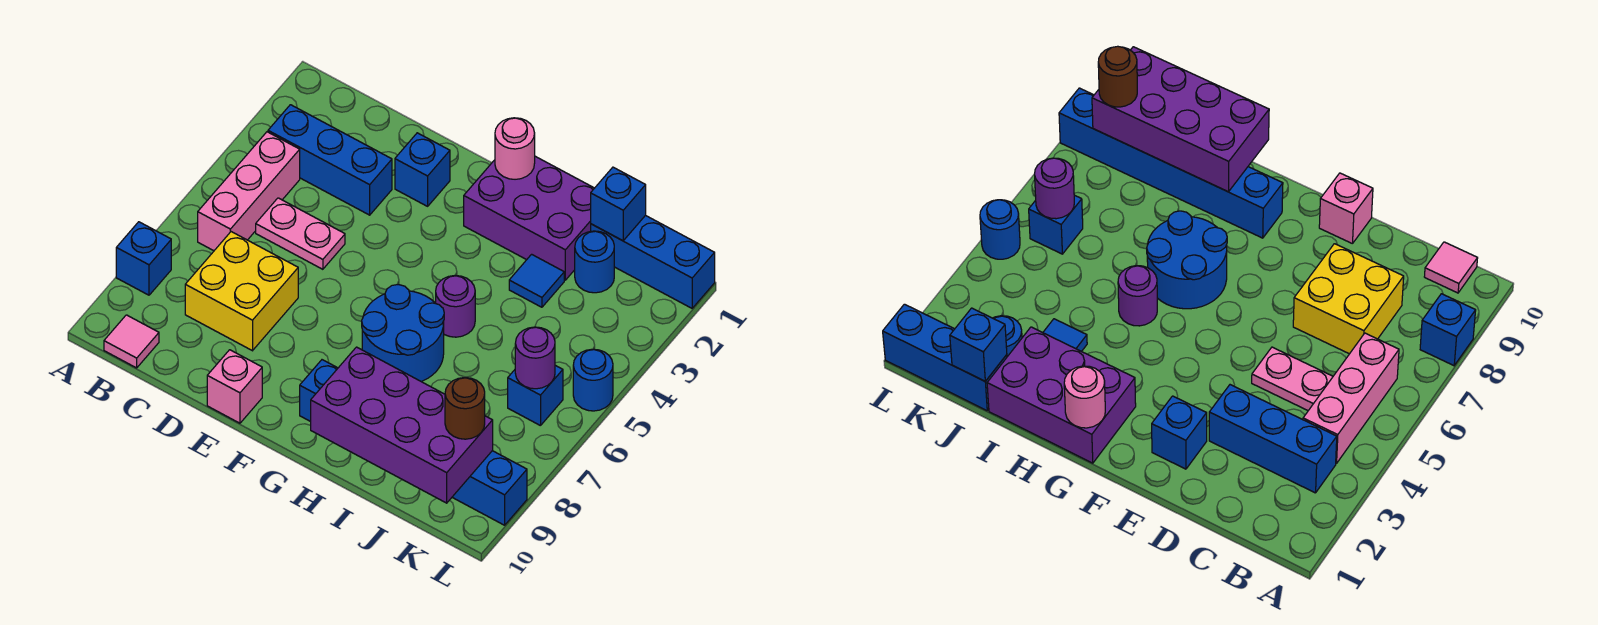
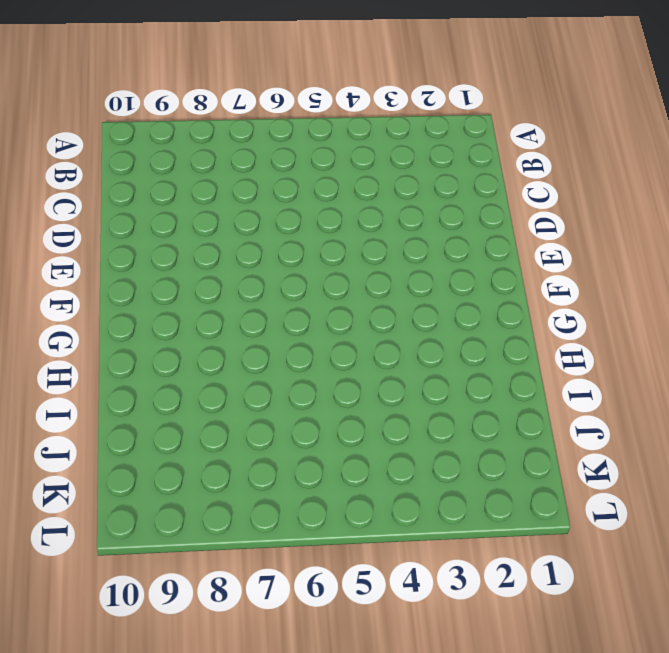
none -> blue 1x1 brick [116,222,171,295]
none -> blue 1x3 brick [268,105,392,215]
none -> pink 1x3 brick [198,132,300,251]

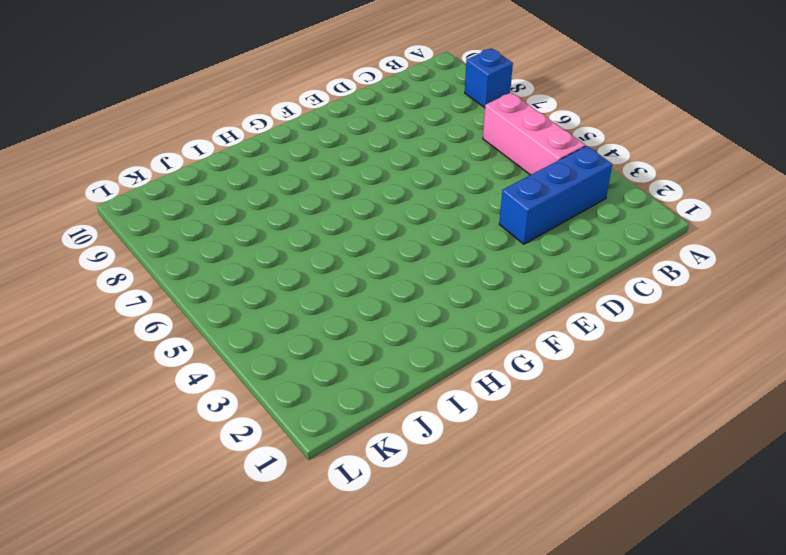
none -> pink 1x1 tile [104,315,159,368]
none -> pink 1x2 plate [256,198,345,269]
none -> yellow 2x2 brick [185,232,298,351]

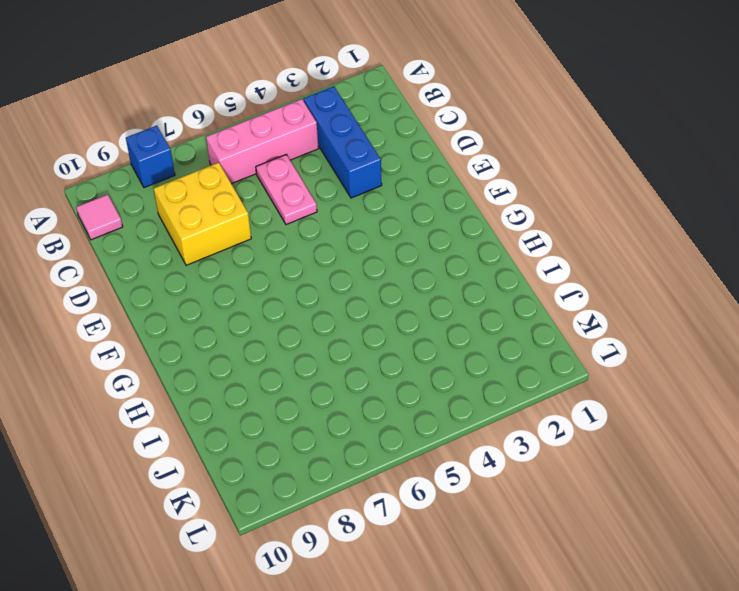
none -> blue 1x1 brick [395,133,450,206]
none -> pink 1x1 brick [207,350,262,423]
none -> purple 2x3 brick [464,156,594,280]

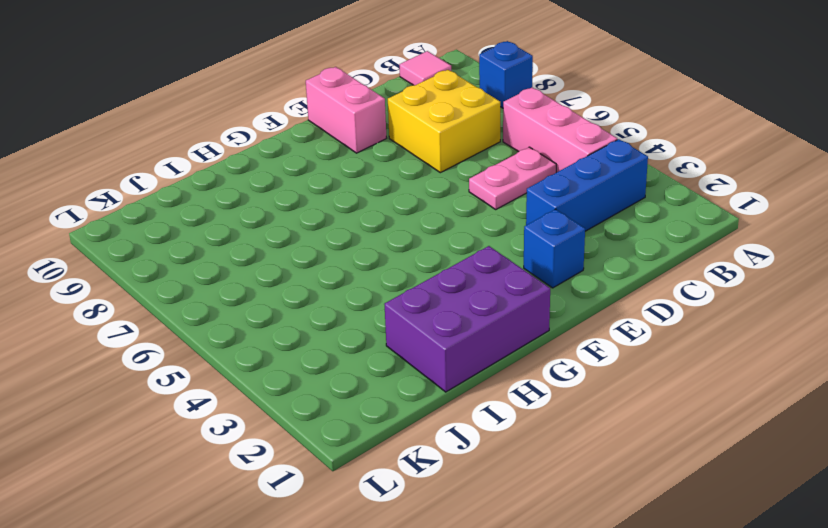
pink 1x2 brick [306,67,386,153] -> pink 1x1 brick [207,350,262,423]
none -> blue 2x2 round brick [362,285,444,382]
none -> blue 1x6 brick [300,360,527,525]
none -> purple 1x1 round brick [436,276,475,337]

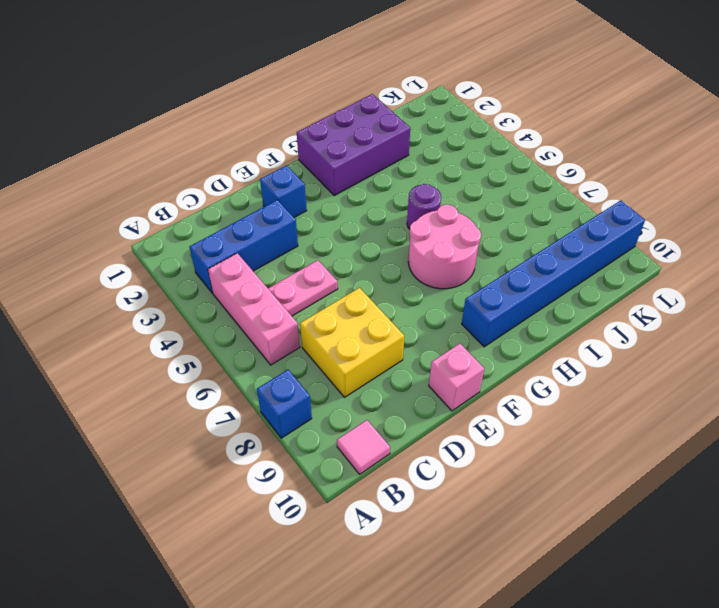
pink 2x2 round brick [408,205,481,289] -> blue 2x2 round brick [362,285,444,382]
none -> blue 1x1 tile [509,254,564,307]
none -> blue 1x3 brick [591,215,715,308]
none -> blue 1x1 round brick [575,231,614,293]

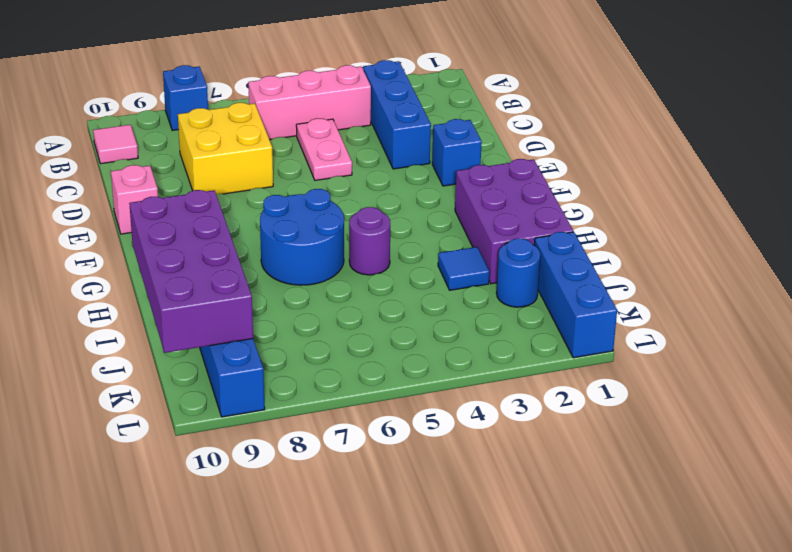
none -> blue 1x1 brick [508,365,563,426]
none -> blue 1x1 round brick [573,349,613,411]
none -> pink 1x1 round brick [495,118,535,179]

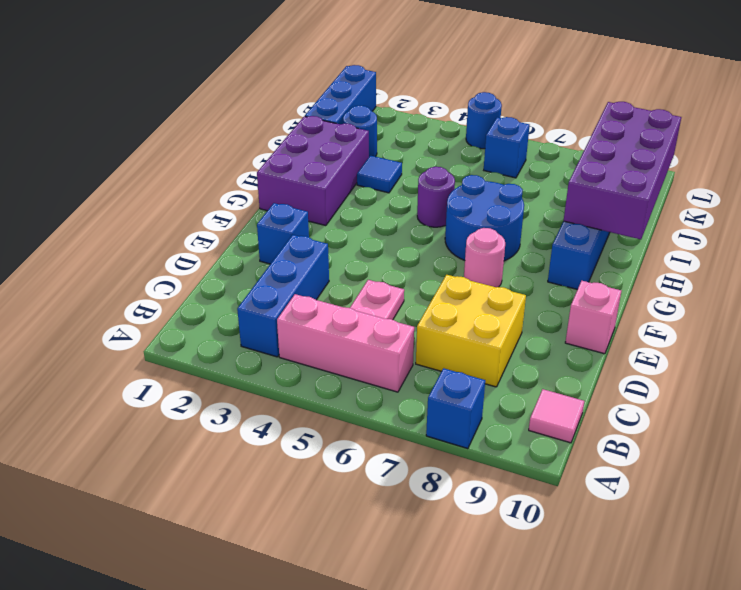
pink 1x1 round brick [464,228,505,287] -> pink 1x1 round brick moved to [495,118,535,179]
none -> blue 1x1 brick [591,167,646,241]
none -> purple 1x1 round brick [515,327,555,389]
none -> brown 1x1 round brick [445,378,485,439]

